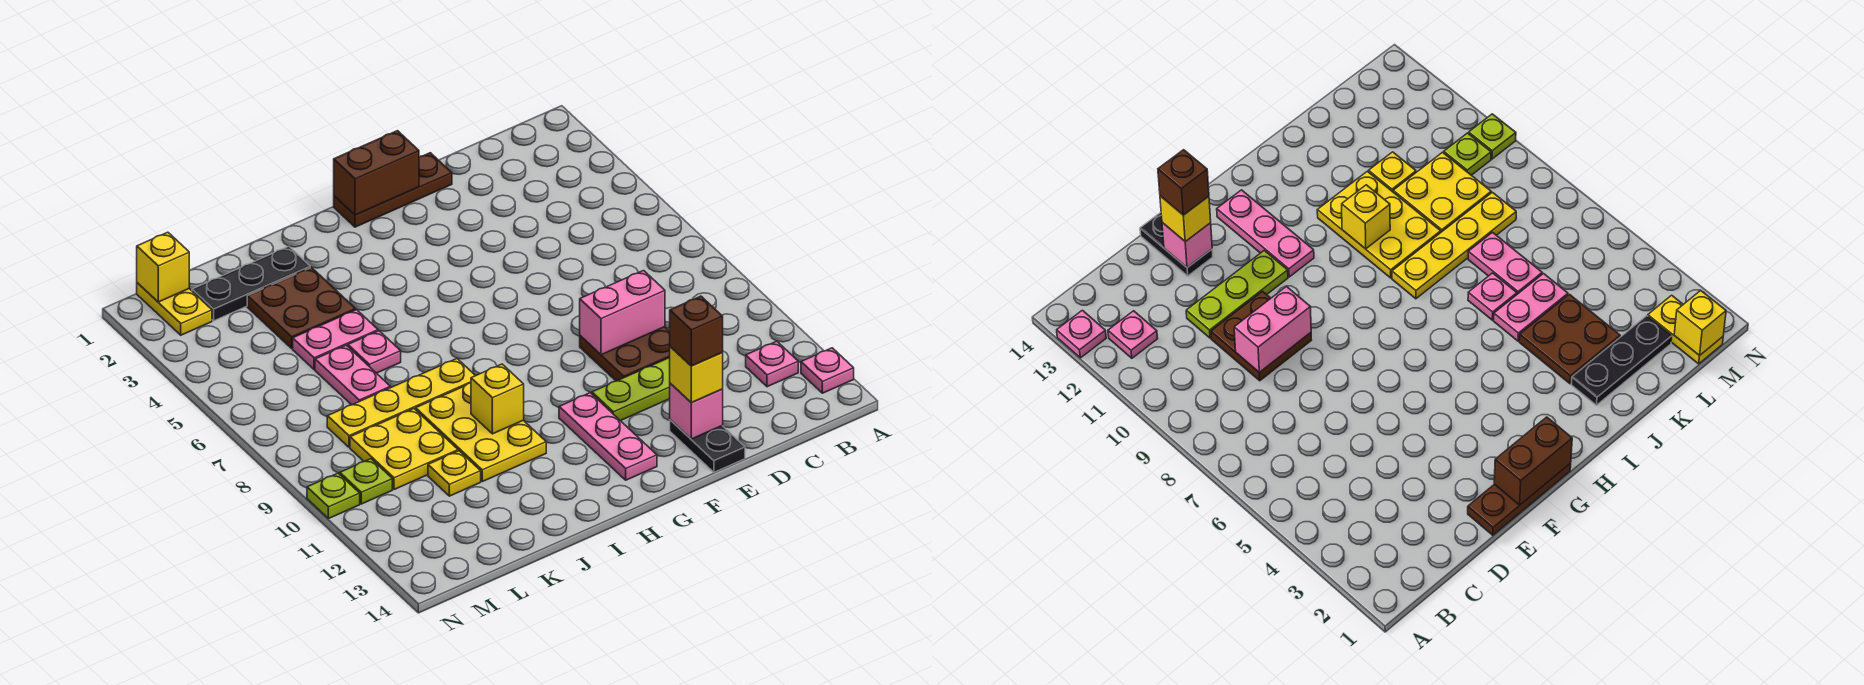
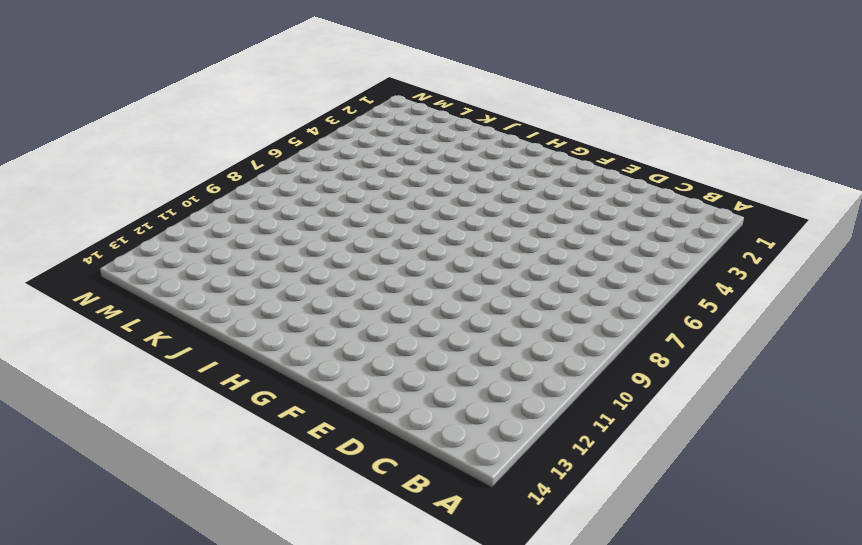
none -> pink 1x1 plate [801,348,854,393]
none -> pink 1x1 plate [746,341,798,387]
none -> brown 2x2 plate [580,327,670,381]

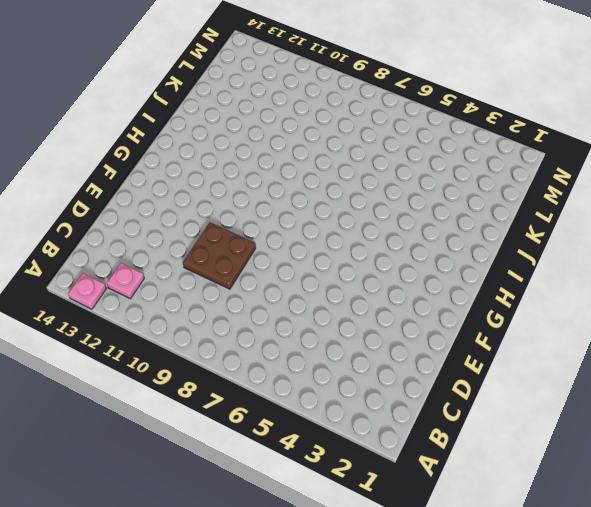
none -> lime 1x3 plate [592,358,670,421]
none -> brown 1x3 plate [334,153,452,227]
none -> black 1x2 plate [670,420,745,472]

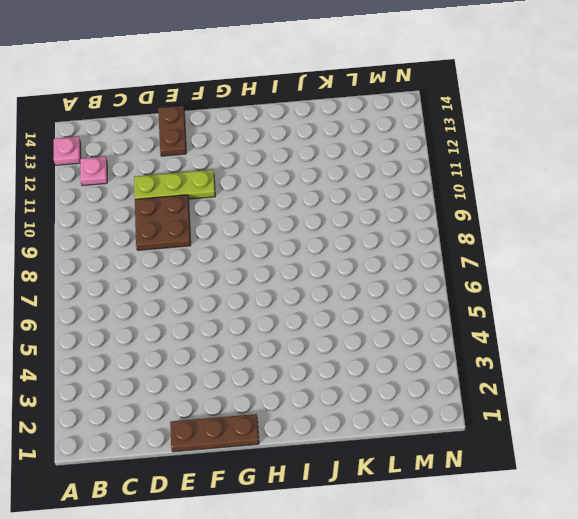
brown 1x2 plate [158,106,186,156] -> black 1x2 plate [670,420,745,472]
none -> pink 1x3 plate [559,393,657,480]
none -> yellow 1x4 plate [327,359,475,447]
none -> yellow 2x3 plate [416,383,546,482]

